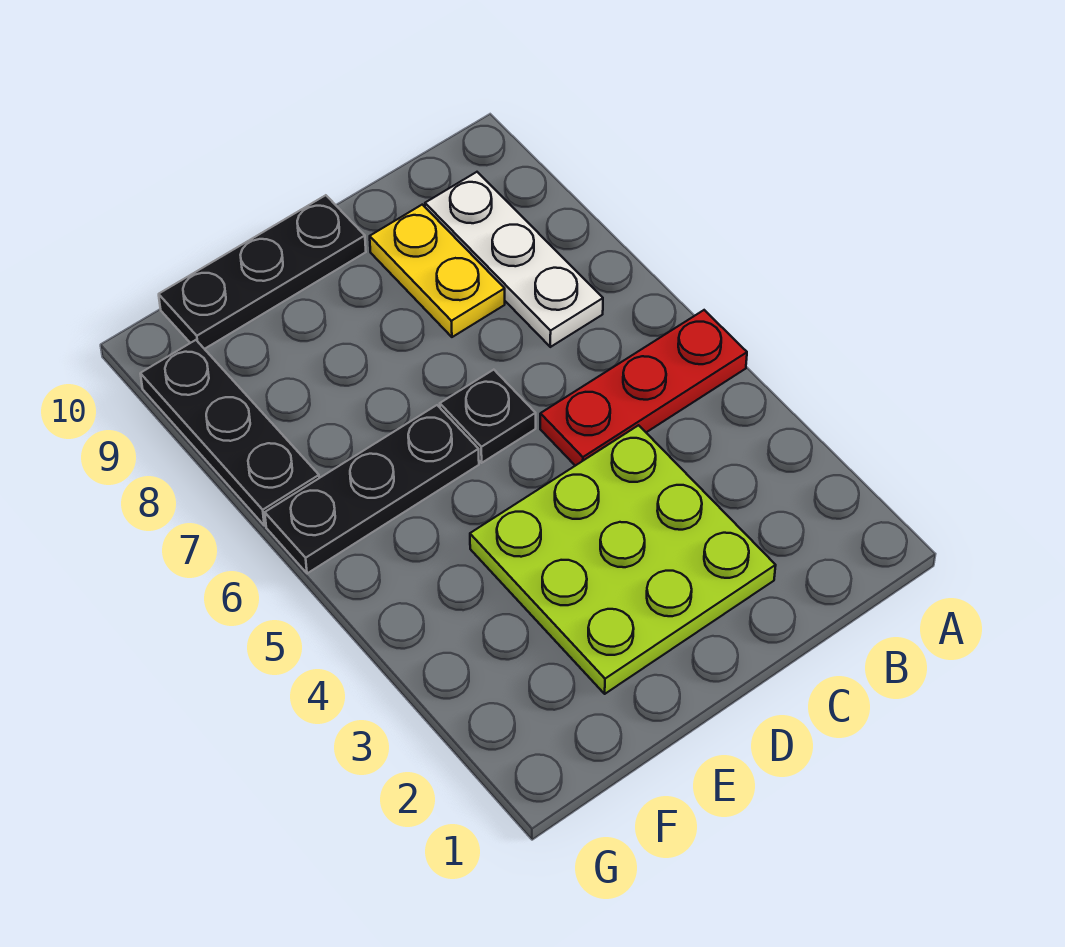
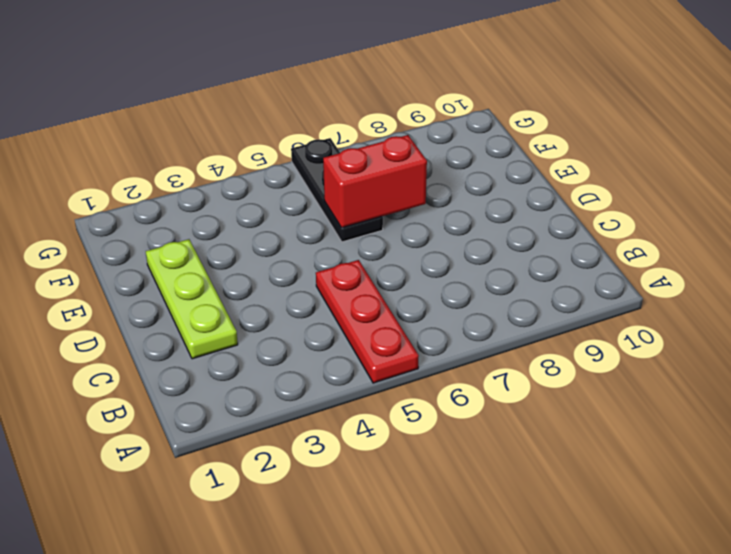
lime 1x3 plate [146,239,238,359] -> lime 3x3 plate [470,425,776,694]
red 1x2 brick [323,135,427,228] -> none
none -> white 1x3 plate [425,172,603,347]
none -> yellow 1x2 plate [370,205,505,337]

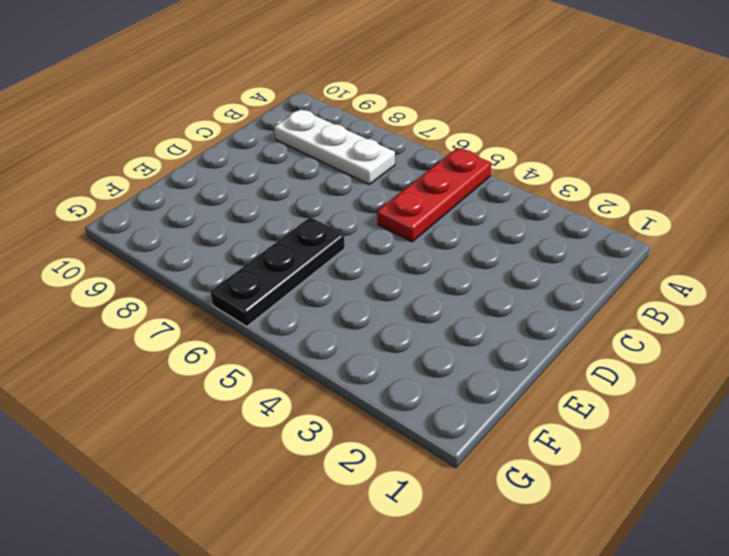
none -> lime 3x3 plate [470,425,776,694]
none -> yellow 1x2 plate [370,205,505,337]

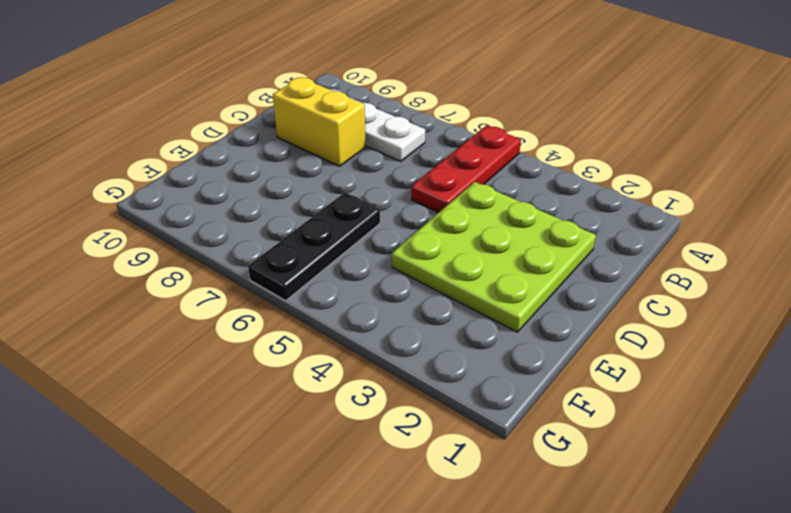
yellow 1x2 brick [273,77,366,166] -> yellow 1x2 plate [370,205,505,337]
none -> black 1x1 plate [440,370,536,463]
none -> black 1x3 plate [159,195,366,349]

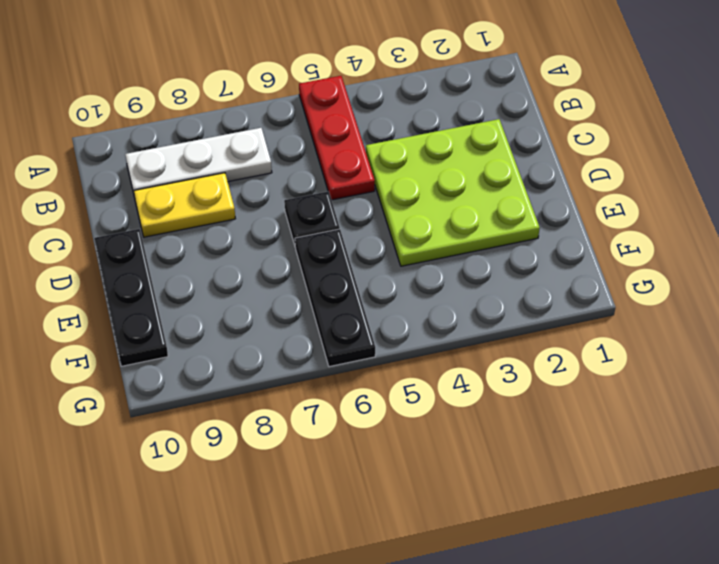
none -> black 1x3 plate [140,340,319,526]

